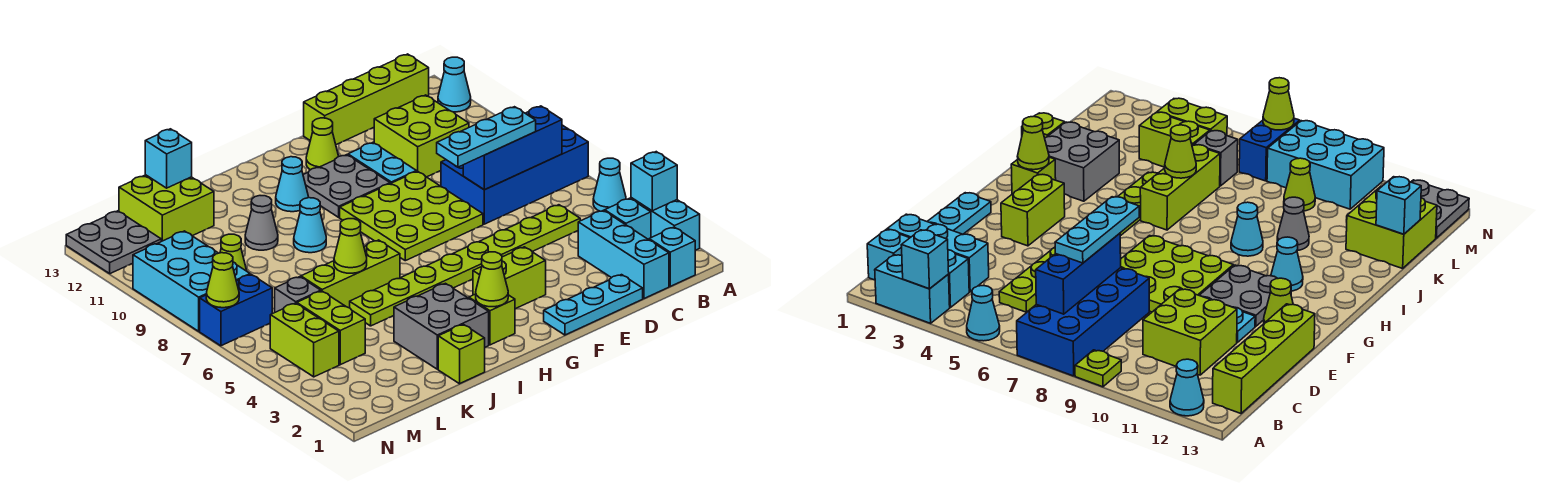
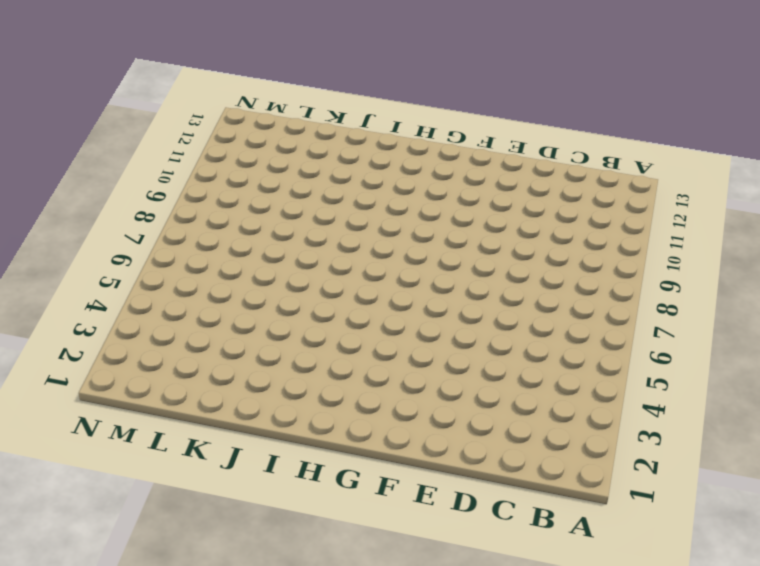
none -> cyan 1x2 brick [631,198,700,250]
none -> cyan 1x1 cone [593,158,626,211]
none -> blue 2x4 brick [441,125,588,224]
none -> lime 1x1 plate [1075,350,1121,387]

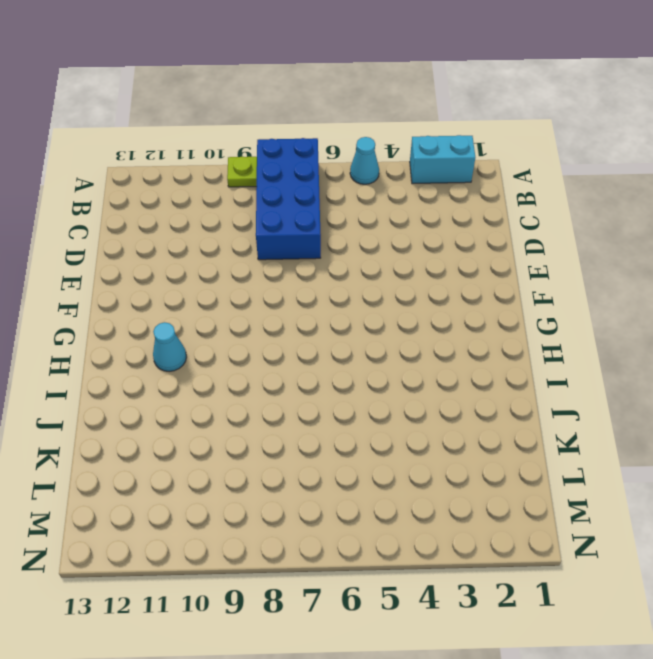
none -> cyan 1x1 cone [438,57,471,112]
none -> cyan 1x1 brick [649,227,695,286]
none -> cyan 1x1 brick [605,198,651,240]
none -> lime 1x4 brick [304,54,429,145]

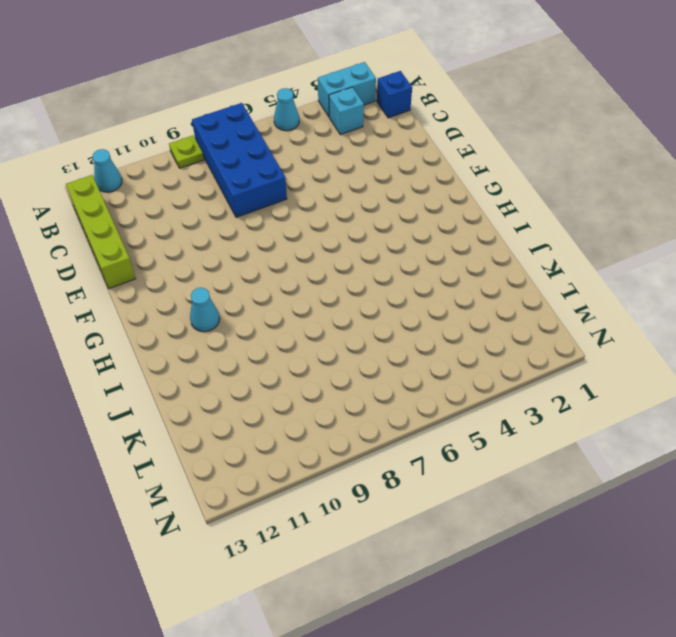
blue 1x1 brick [377,71,412,118] -> cyan 1x1 brick [649,227,695,286]
none -> cyan 1x3 brick [578,210,669,298]
none -> lime 1x8 plate [350,205,580,326]
none -> lime 2x2 brick [374,95,469,177]
none -> cyan 1x3 plate [544,275,643,335]

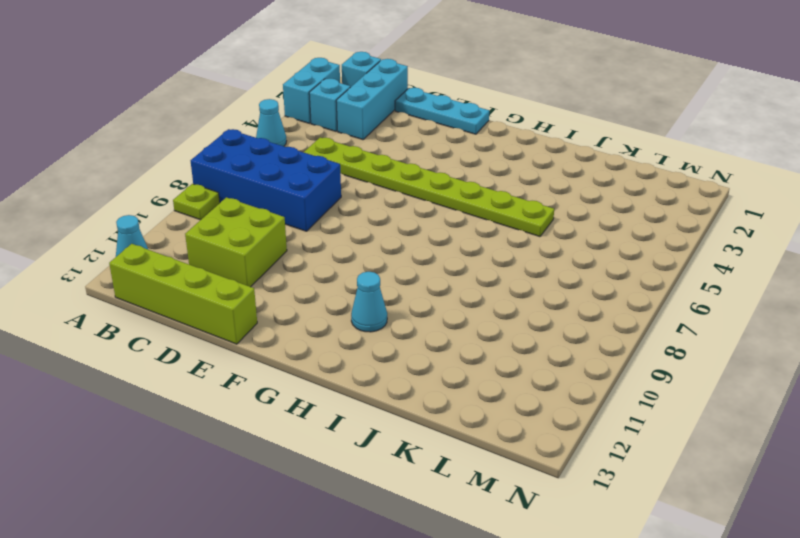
none -> lime 3x3 plate [340,171,483,261]
none -> cyan 1x2 plate [348,143,416,184]
none -> lime 1x2 brick [473,247,546,309]
none -> grey 2x2 plate [303,155,390,217]

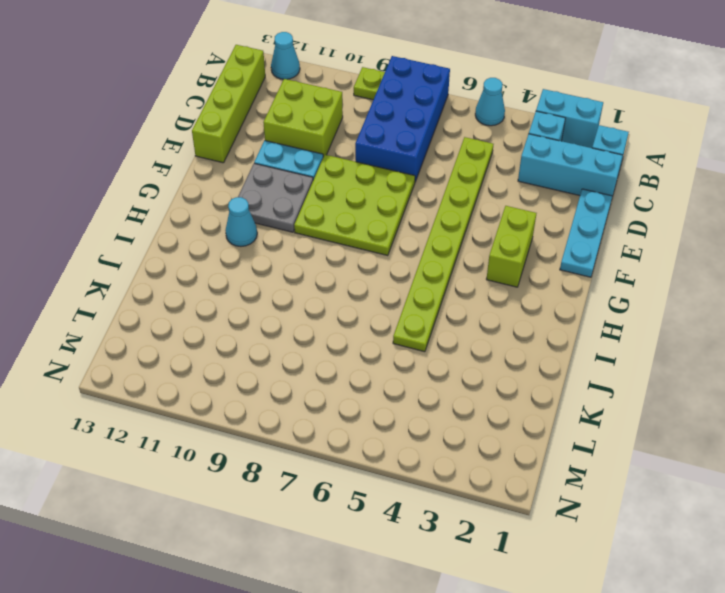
none -> lime 1x1 cone [306,118,339,170]
none -> lime 1x1 brick [469,294,515,345]
none -> grey 2x2 brick [394,283,489,369]
none -> lime 1x3 brick [301,240,400,308]

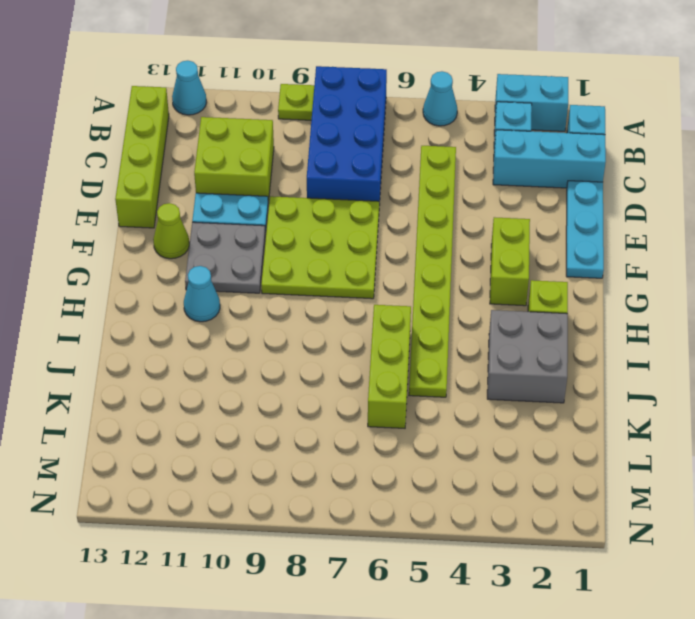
none -> cyan 1x1 cone [294,198,326,253]
none -> lime 1x1 brick [438,324,485,384]
none -> grey 1x1 cone [245,196,278,250]
none -> lime 2x2 brick [119,175,214,241]

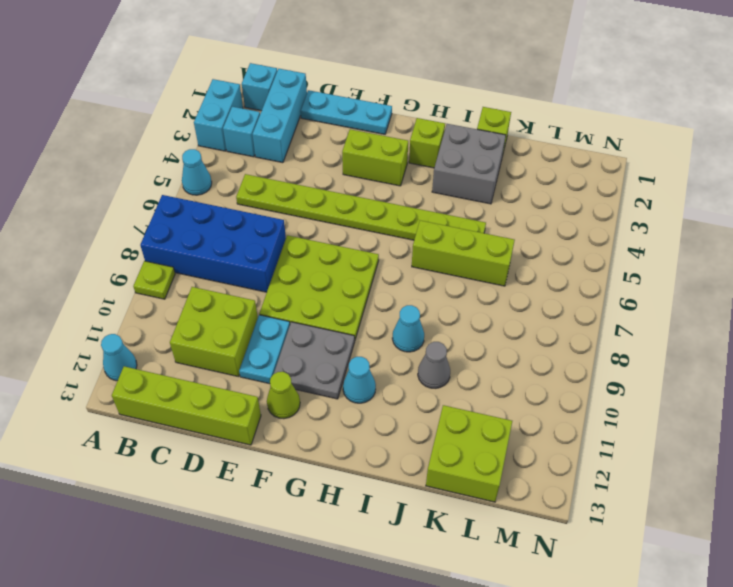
none -> lime 1x2 brick [297,291,365,365]
none -> grey 1x1 brick [275,277,321,312]
none -> lime 1x1 cone [220,234,247,271]
none -> lime 1x2 brick [270,303,339,377]

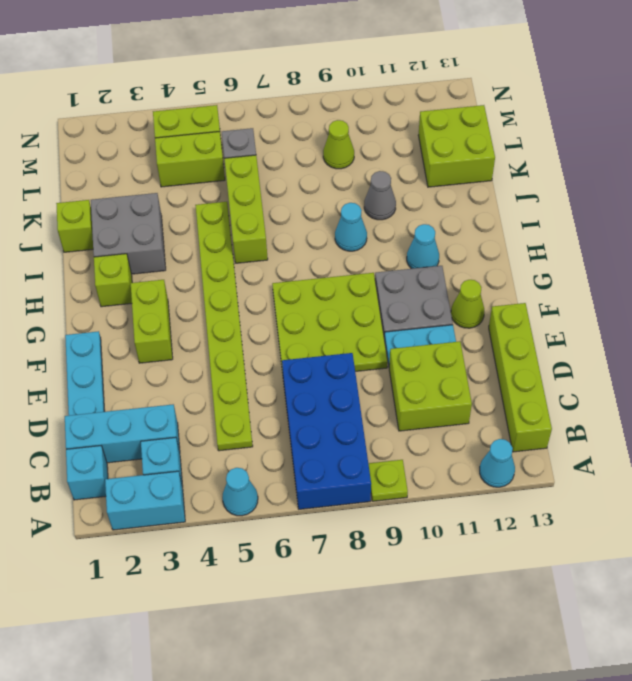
none -> blue 1x2 brick [200,274,272,346]
none -> cyan 2x3 brick [133,231,250,331]
none -> grey 2x2 plate [66,211,161,274]
none -> cyan 1x1 brick [631,152,677,211]

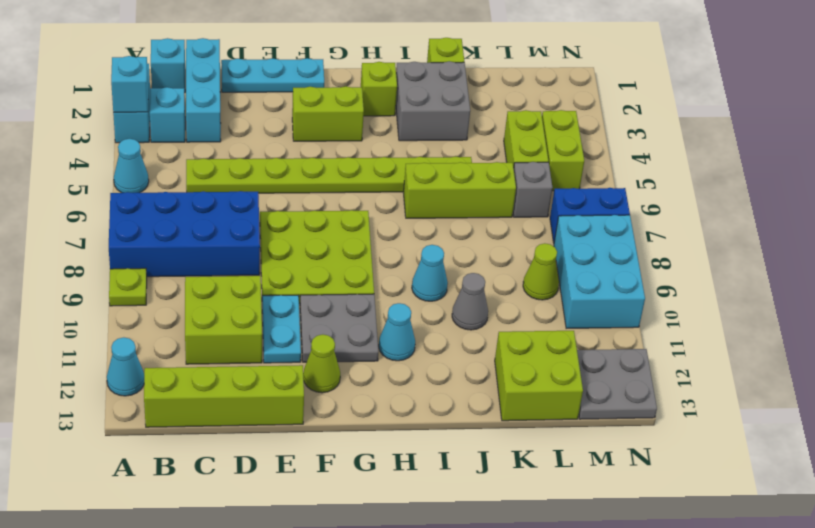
none -> blue 1x3 brick [463,106,562,190]
none -> lime 1x1 cone [476,252,508,307]
none -> lime 1x1 cone [334,219,367,273]
none -> cyan 1x1 brick [145,129,192,188]

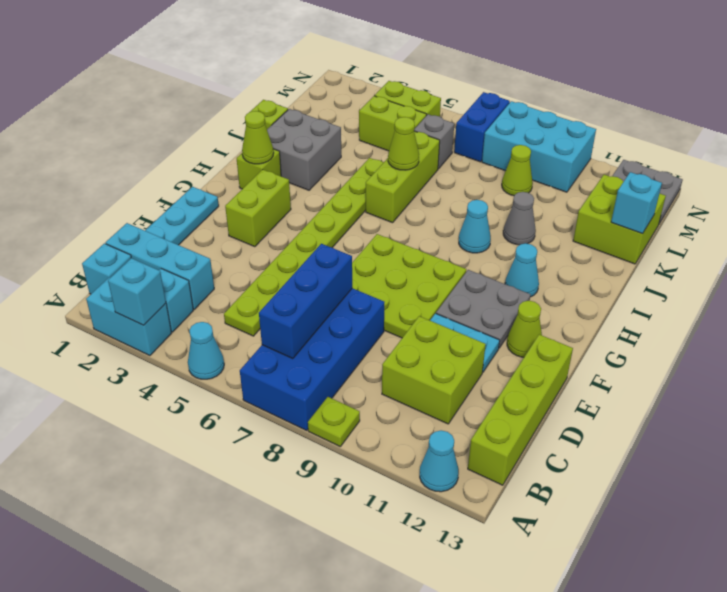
none -> lime 1x1 cone [206,253,239,308]
none -> cyan 1x3 plate [437,107,536,167]

